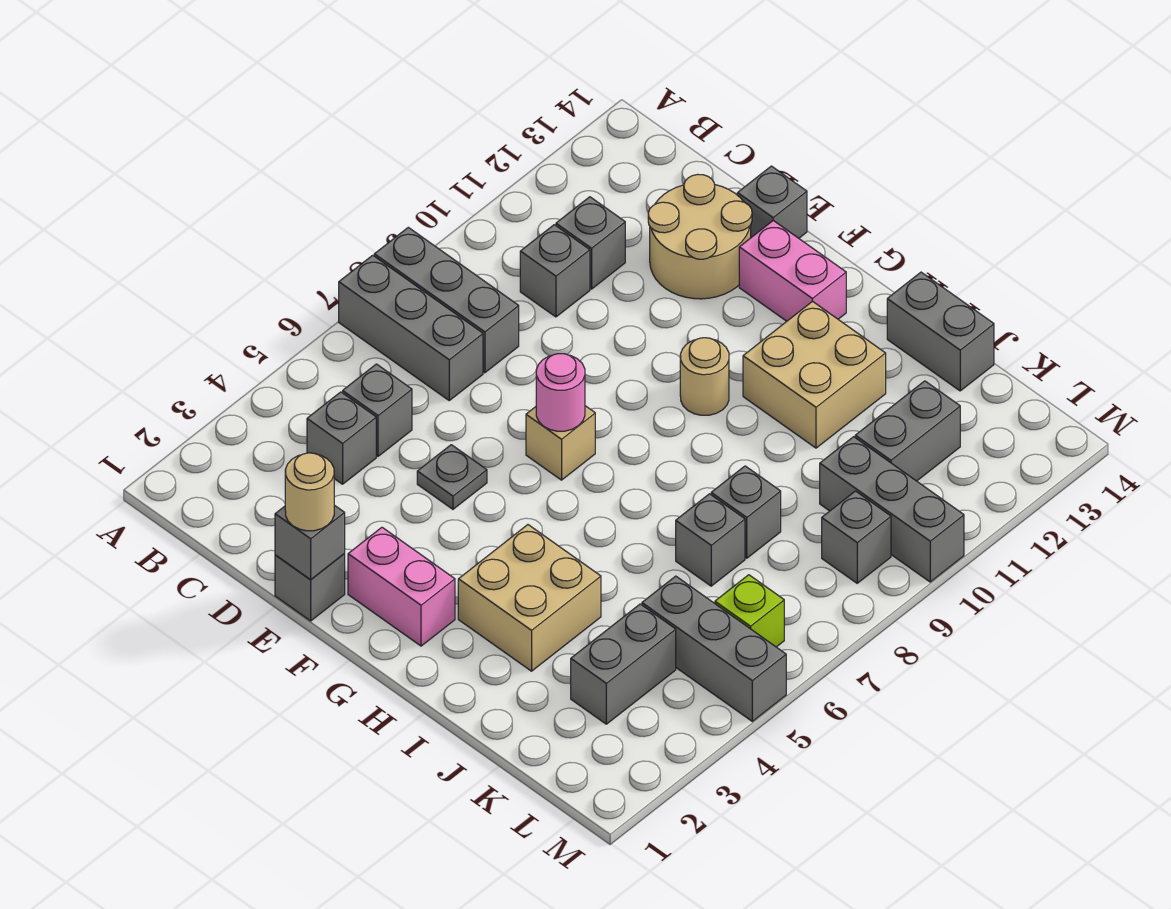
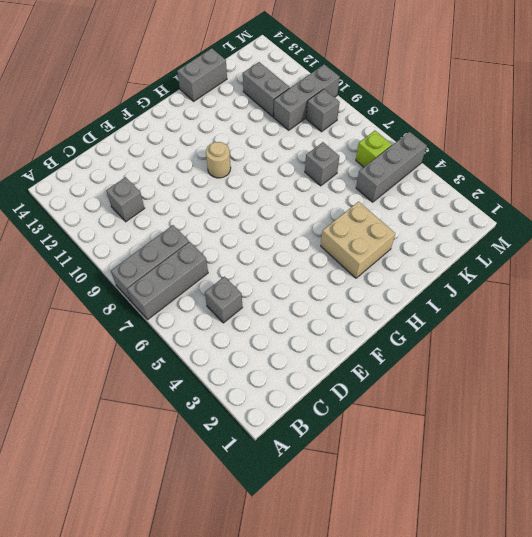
none -> grey 1x1 brick [307,392,376,484]
none -> grey 1x1 brick [520,225,590,317]
none -> tan 2x2 round brick [648,174,752,299]

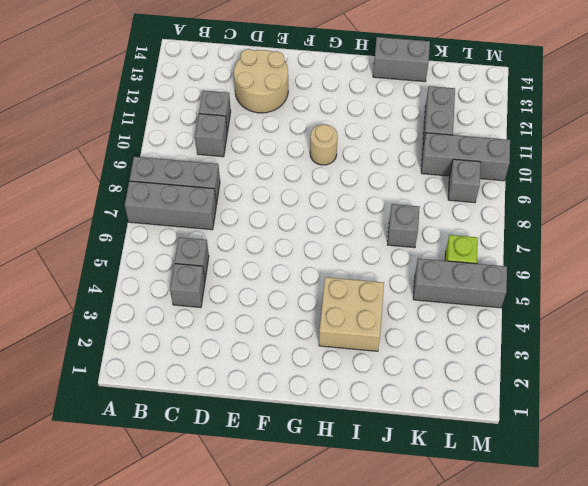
none -> grey 1x1 brick [275,554,345,621]
none -> grey 1x1 plate [417,445,487,509]
none -> grey 1x1 brick [737,166,807,238]

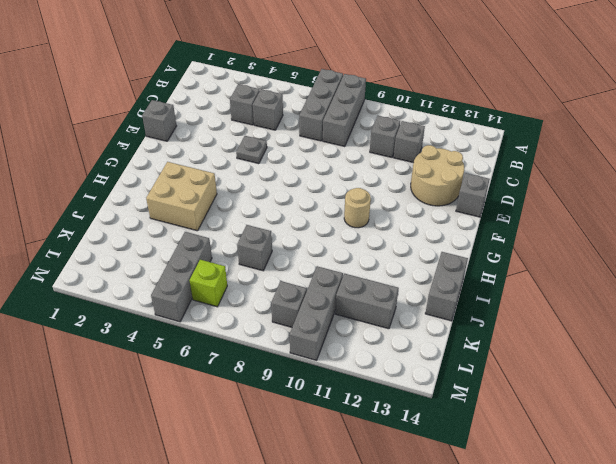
none -> pink 1x2 brick [348,527,455,646]
none -> tan 1x1 brick [526,406,595,480]
none -> pink 1x2 brick [739,221,846,321]

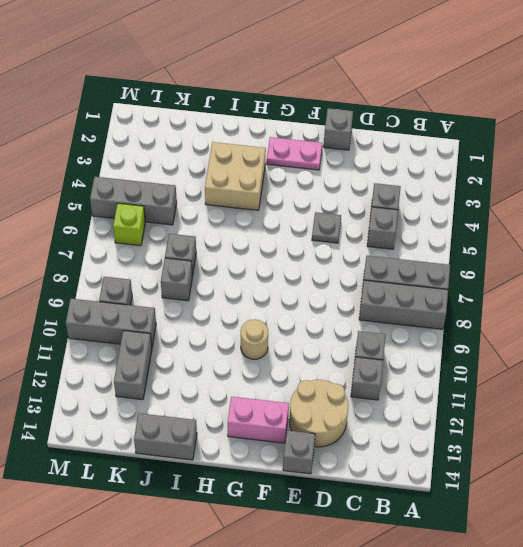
pink 1x2 plate [267,137,322,170] -> pink 1x2 brick [348,527,455,646]
none -> tan 1x1 brick [526,406,595,480]
none -> tan 2x2 brick [743,301,886,448]
none -> grey 1x2 brick [571,604,676,724]

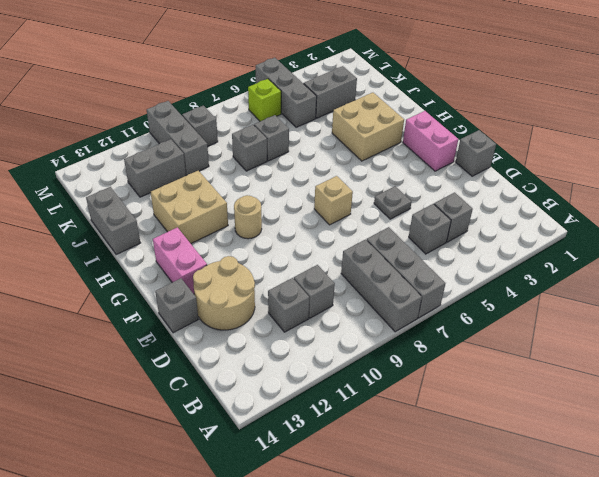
none -> grey 1x1 brick [275,505,345,579]
none -> pink 1x1 round brick [536,354,585,431]
none -> tan 1x1 round brick [285,453,334,531]

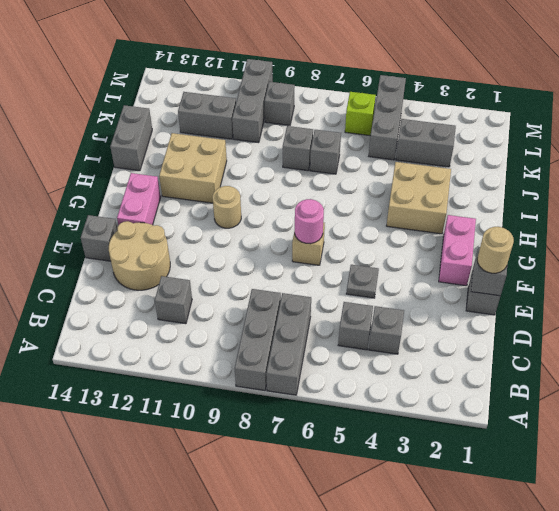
none -> grey 1x1 brick [520,225,590,317]

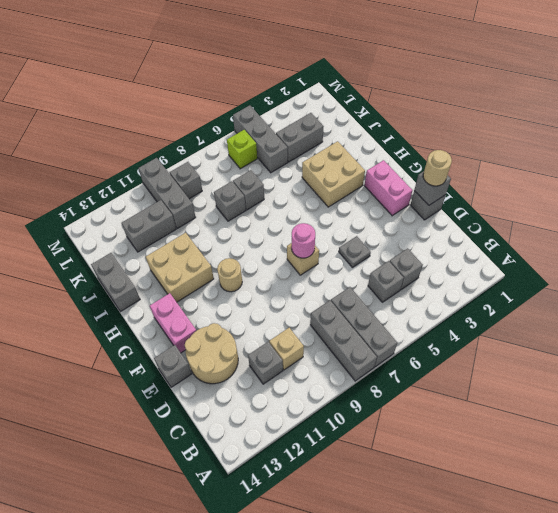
tan 1x1 brick [269,328,304,370] -> grey 1x1 brick [520,225,590,317]

